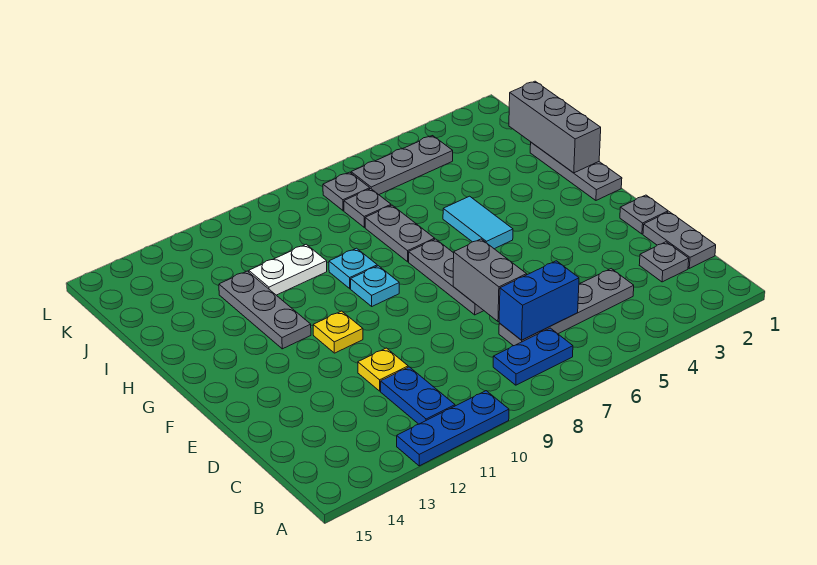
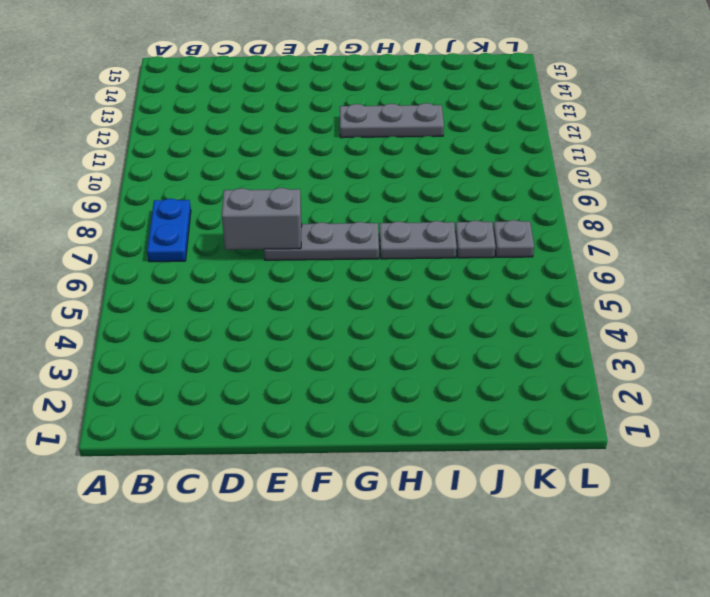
none -> blue 1x3 plate [397,391,509,466]
none -> blue 1x2 plate [381,367,455,424]
none -> grey 1x2 plate [643,212,716,268]

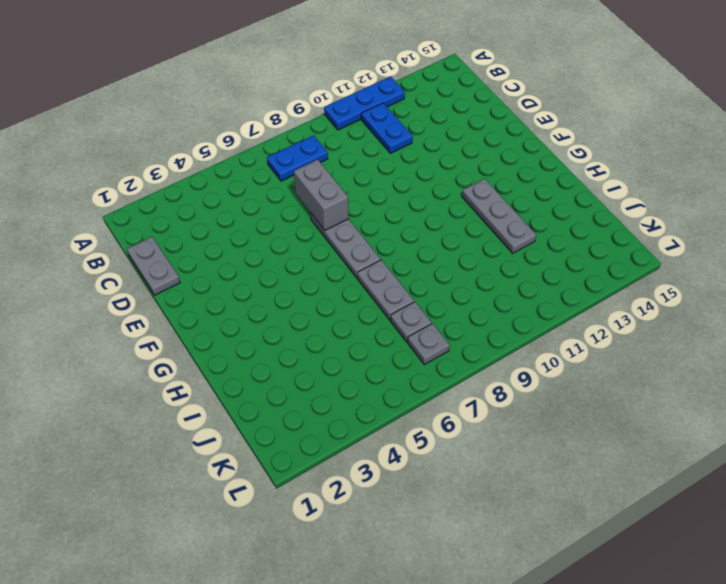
none -> grey 1x1 plate [639,242,689,282]
none -> grey 1x4 plate [499,269,634,346]
none -> yellow 1x1 plate [358,348,408,391]

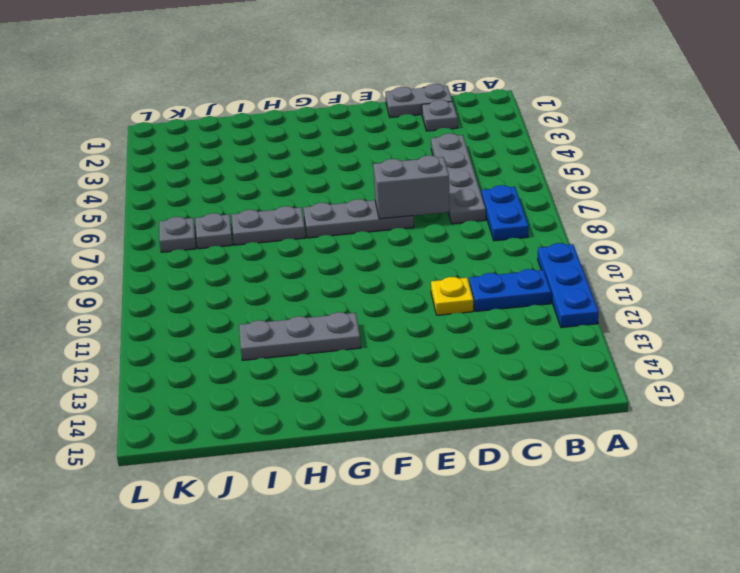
none -> grey 1x1 plate [620,195,668,234]
none -> yellow 1x1 plate [313,311,363,353]
none -> grey 1x3 plate [530,143,622,200]

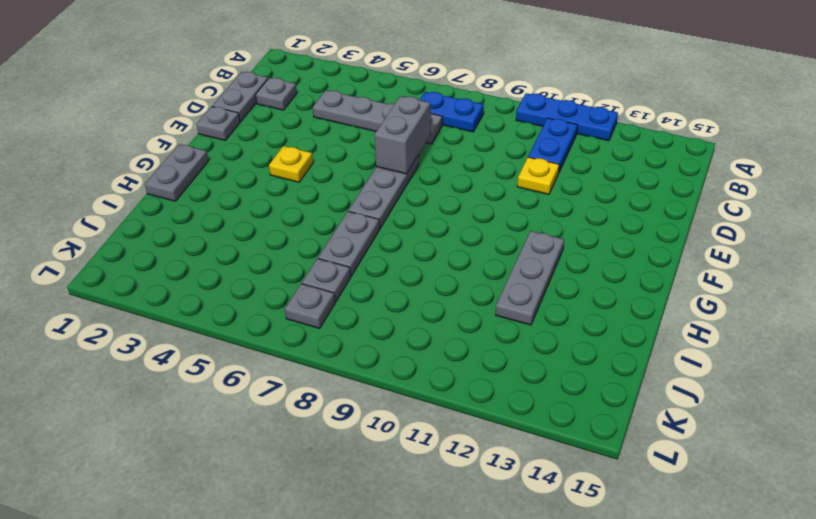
yellow 1x1 plate [269,146,313,182] -> yellow 1x1 plate moved to [313,311,363,353]
grey 1x2 plate [145,144,209,201] -> grey 1x3 plate [530,143,622,200]
none -> cyan 1x2 tile [443,196,513,249]
none -> cyan 1x1 plate [351,266,399,306]
none -> cyan 1x1 plate [329,248,377,289]

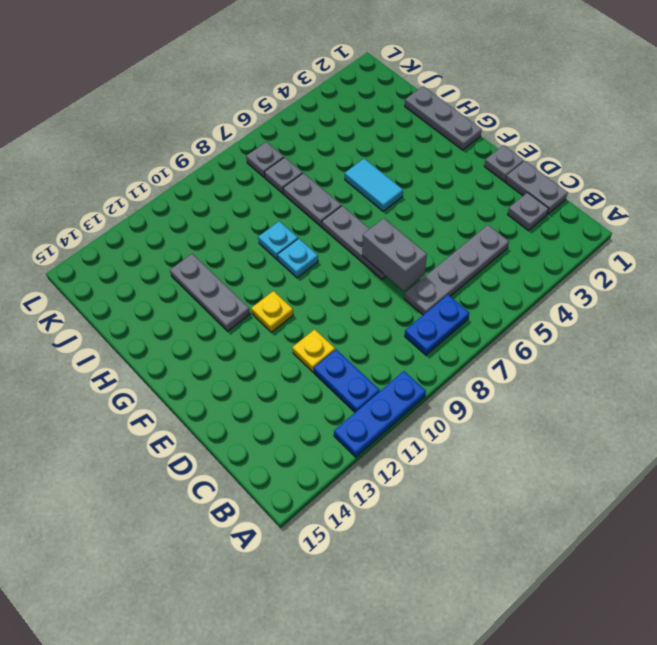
none -> white 1x2 plate [249,244,327,295]
none -> grey 1x3 plate [351,136,453,195]
none -> blue 1x2 brick [499,261,579,340]

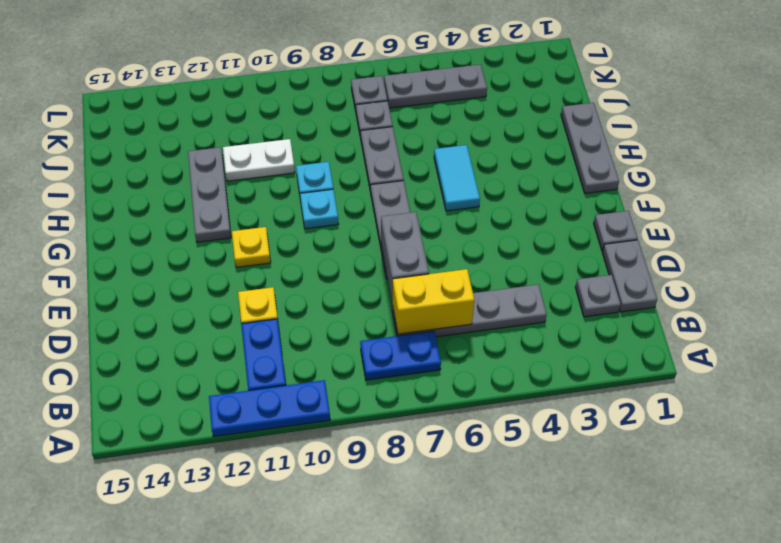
yellow 1x2 brick [393,269,474,334] -> blue 1x2 brick [499,261,579,340]
none -> grey 1x3 brick [509,81,601,173]

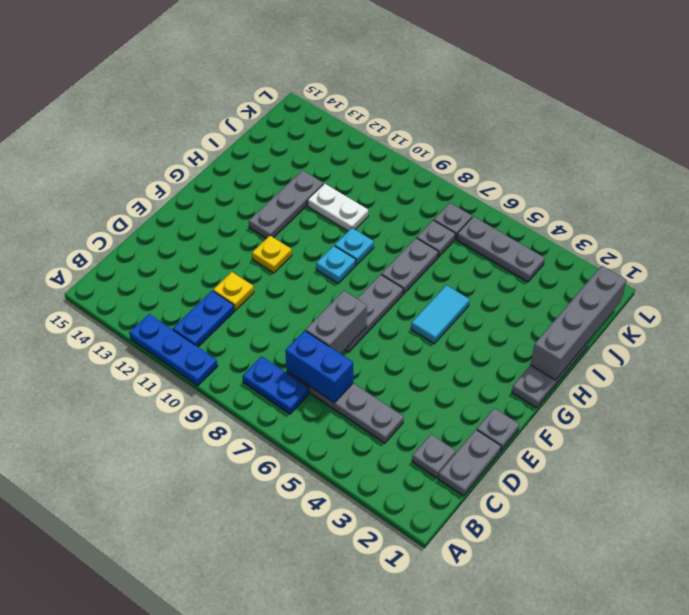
grey 1x4 brick [531,266,627,380] -> grey 1x3 brick [509,81,601,173]

